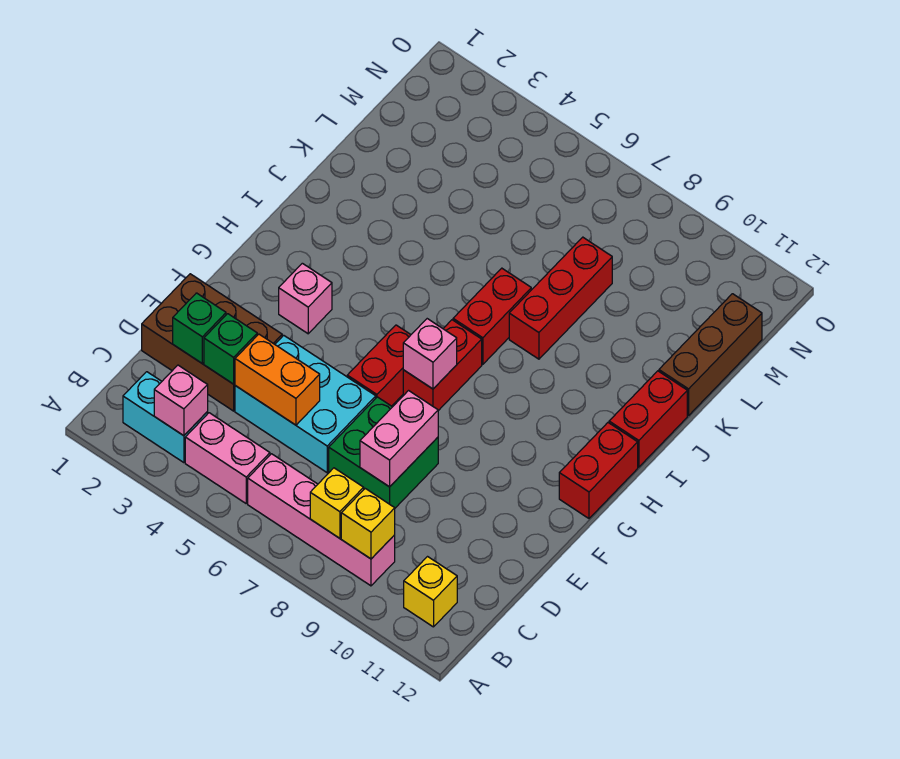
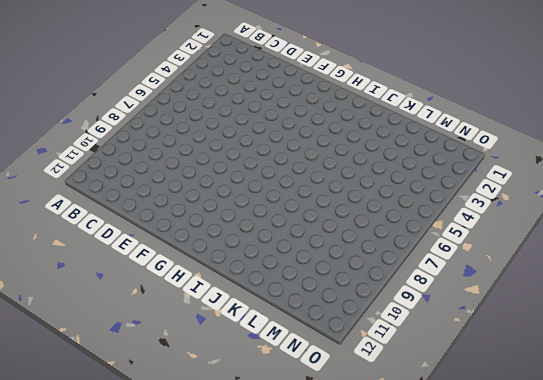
none -> cyan 1x2 brick [123,372,208,463]
none -> pink 1x2 brick [185,413,270,503]
none -> pink 1x4 brick [248,454,395,586]

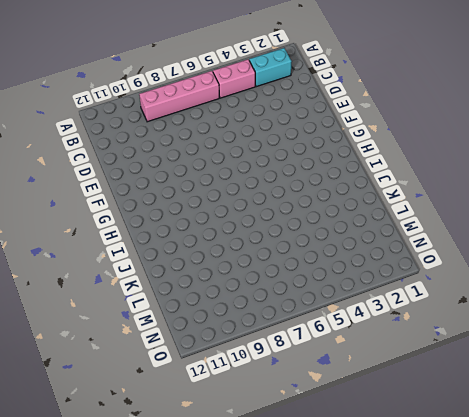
none -> yellow 1x1 brick [404,557,457,627]
none -> brown 2x3 brick [142,274,282,411]
none -> cyan 2x3 brick [235,335,376,473]

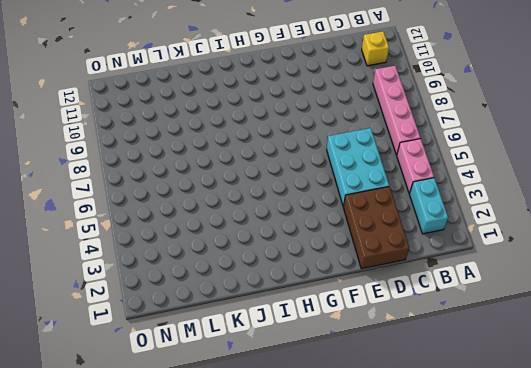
none -> green 2x2 brick [329,397,438,508]
none -> red 1x2 brick [347,325,411,406]
none -> pink 1x1 brick [279,263,332,334]

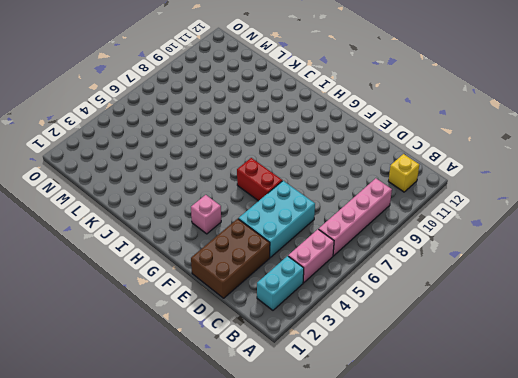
none -> green 2x2 brick [329,397,438,508]
none -> red 1x2 brick [403,320,482,411]
none -> red 1x2 brick [559,423,638,518]

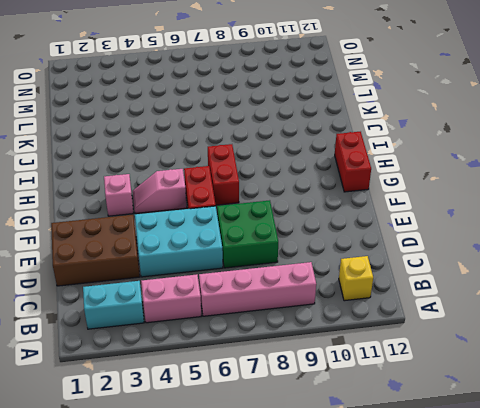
pink 1x2 slope [133,169,187,214] -> none
none -> red 1x2 brick [453,268,531,364]
none -> red 1x2 brick [609,371,687,467]
none -> red 1x3 brick [509,237,612,359]

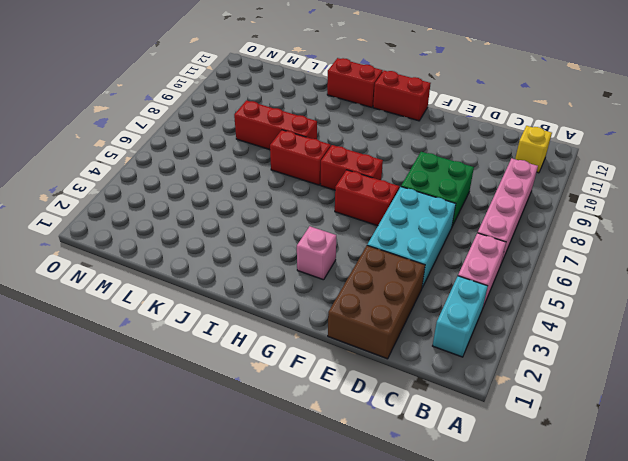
none -> brown 1x3 brick [659,294,762,416]
none -> pink 1x1 brick [154,365,208,436]
none -> yellow 1x1 brick [310,468,364,538]

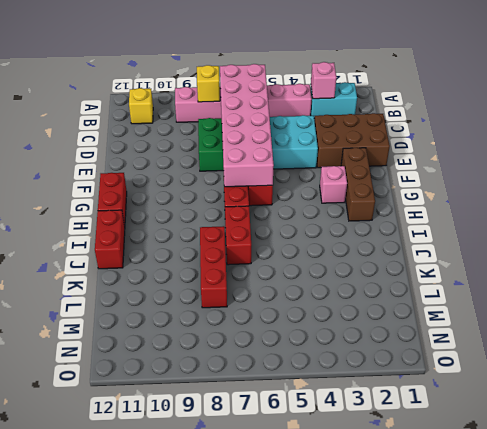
pink 2x6 brick [220,64,274,187] -> pink 1x1 brick [403,319,457,389]
brown 1x3 brick [341,148,375,221] -> brown 1x3 brick moved to [659,294,762,416]
none -> yellow 1x1 brick [341,489,395,559]
none -> green 1x1 brick [173,293,226,364]
none -> green 1x1 brick [204,314,257,384]

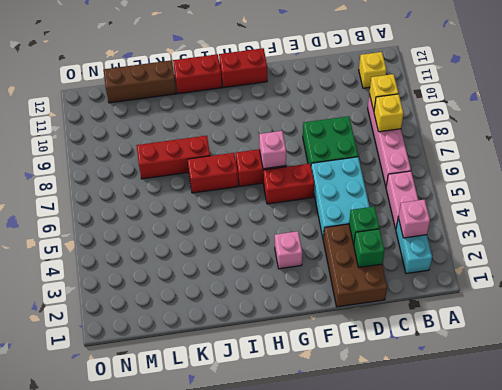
none -> orange 1x2 brick [235,334,320,425]
none -> pink 1x2 brick [360,391,438,487]

